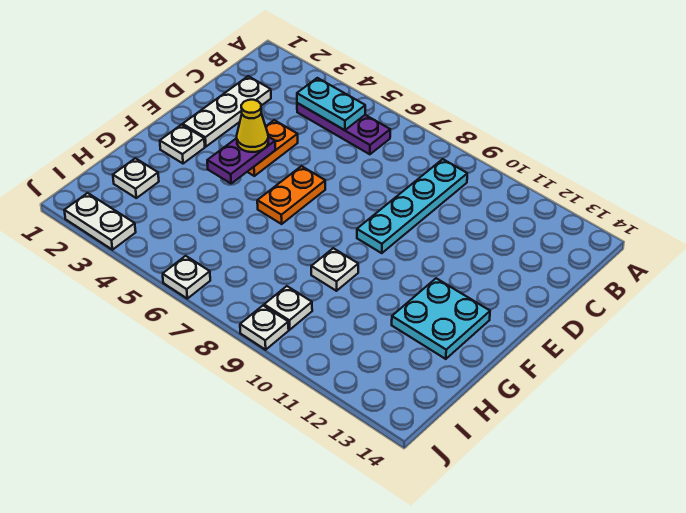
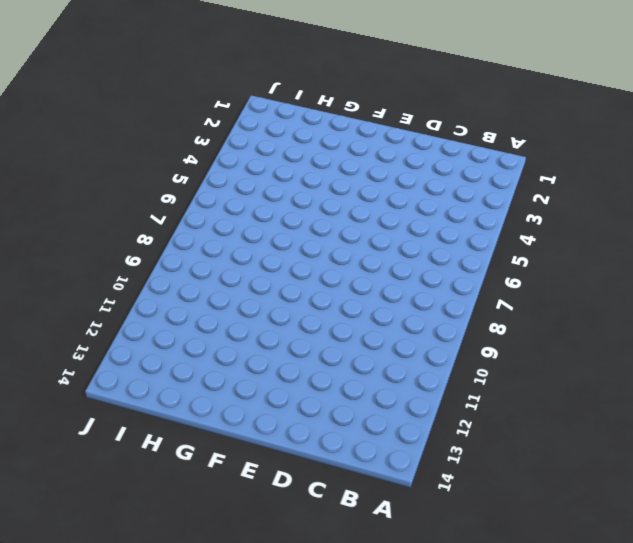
none -> purple 1x3 plate [297,103,390,154]
none -> cyan 1x4 plate [357,159,467,253]
none -> white 1x3 plate [183,76,271,147]

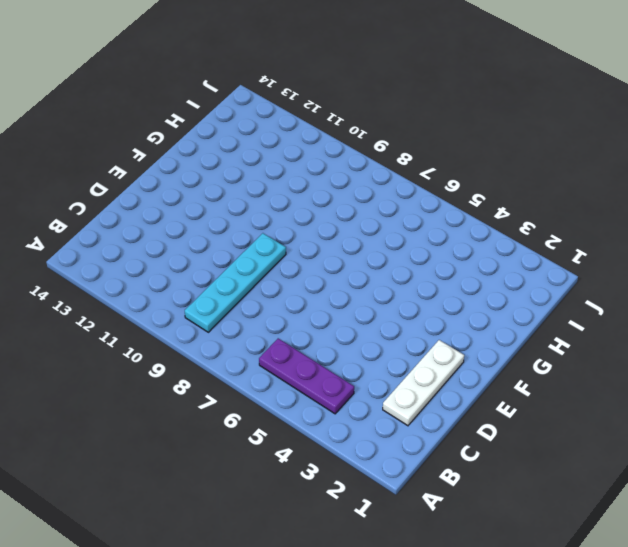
none -> orange 1x2 plate [247,120,298,176]
none -> orange 1x2 plate [257,166,325,224]
none -> white 1x1 plate [160,125,205,164]

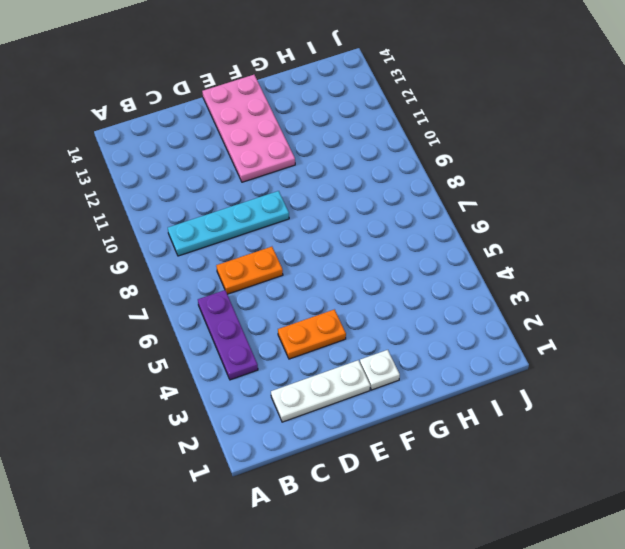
orange 1x2 plate [216,247,283,294] -> orange 1x2 plate moved to [257,166,325,224]
pink 2x4 plate [202,75,295,182] -> cyan 2x2 plate [392,278,490,359]
none -> white 1x1 plate [311,248,358,291]
none -> white 1x1 plate [113,158,159,198]
none -> white 1x1 plate [264,286,312,330]

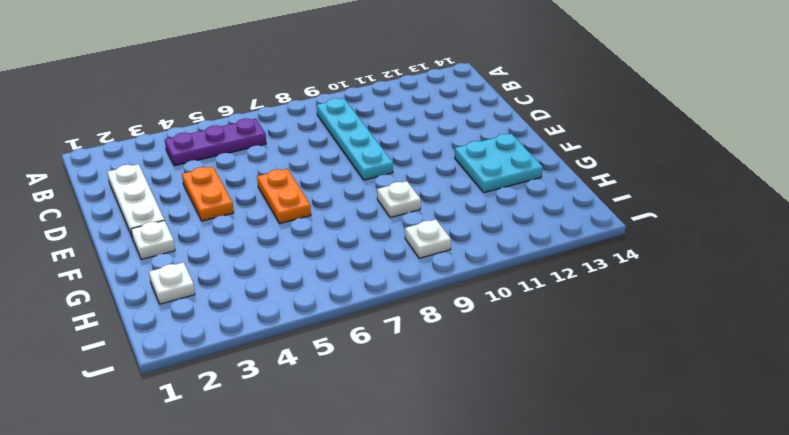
none -> white 1x2 plate [64,193,136,250]
none -> white 1x1 plate [163,256,210,299]
none -> white 1x1 plate [240,306,289,350]

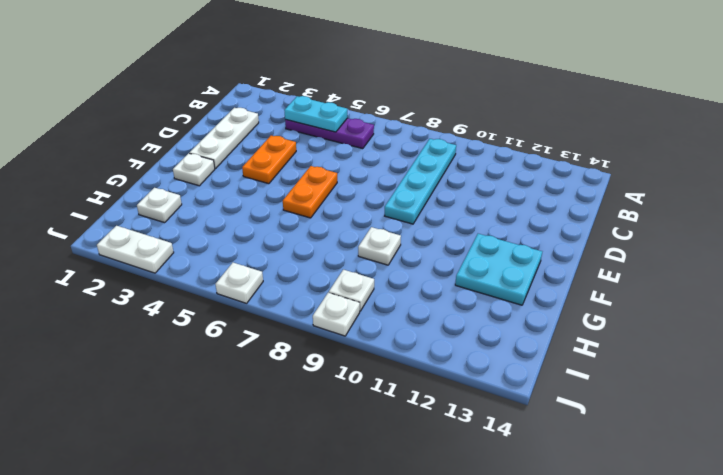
none -> purple 1x2 plate [207,137,275,183]
none -> yellow 1x1 cone [237,100,268,152]

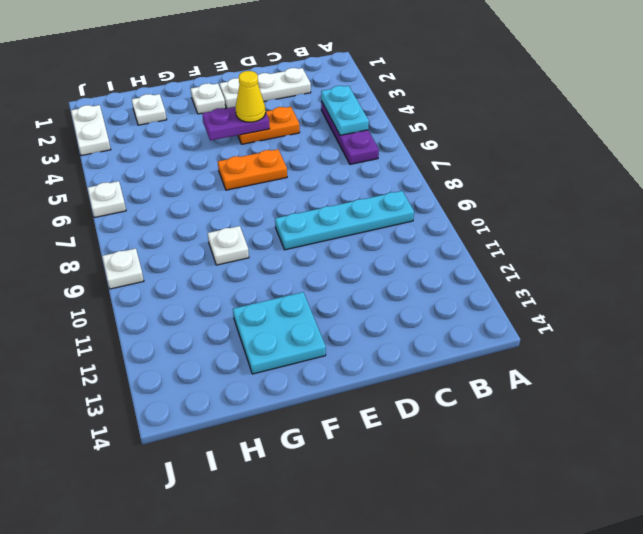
none -> white 1x1 plate [264,286,312,330]

